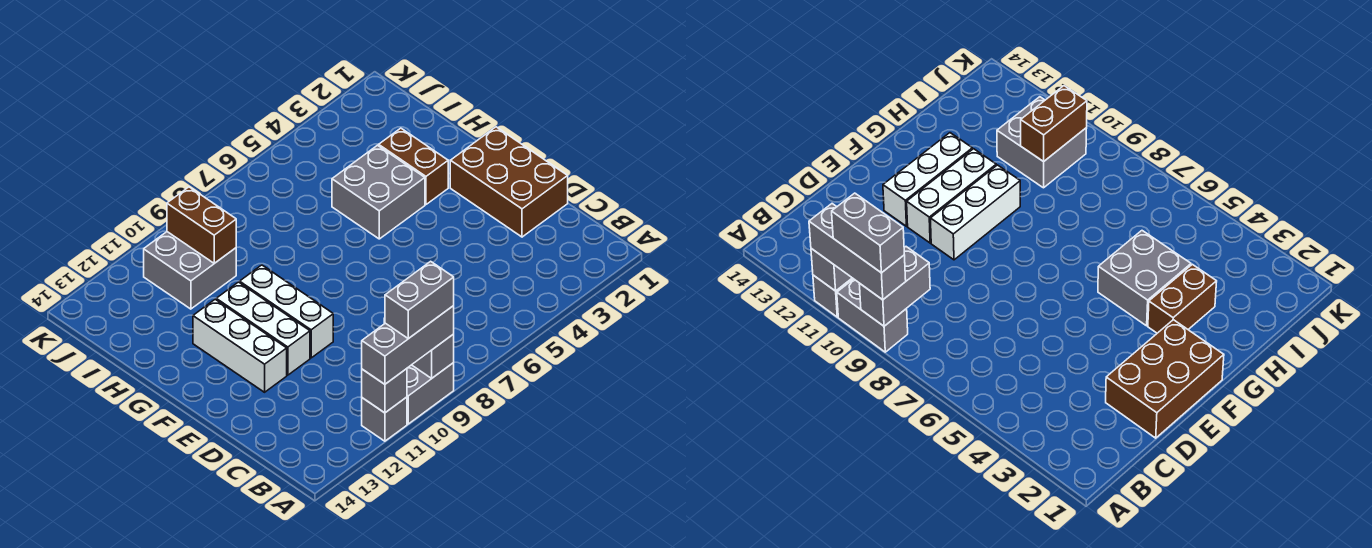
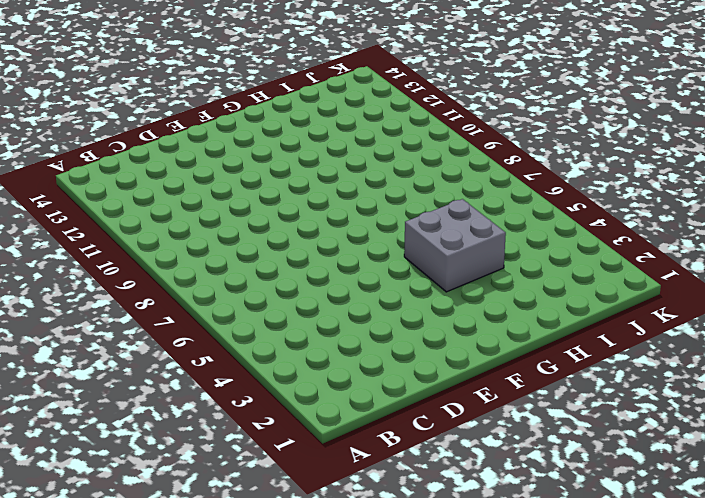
none -> grey 1x2 brick [407,363,454,424]
none -> grey 1x1 brick [362,397,407,441]
none -> brown 2x3 brick [450,127,568,237]

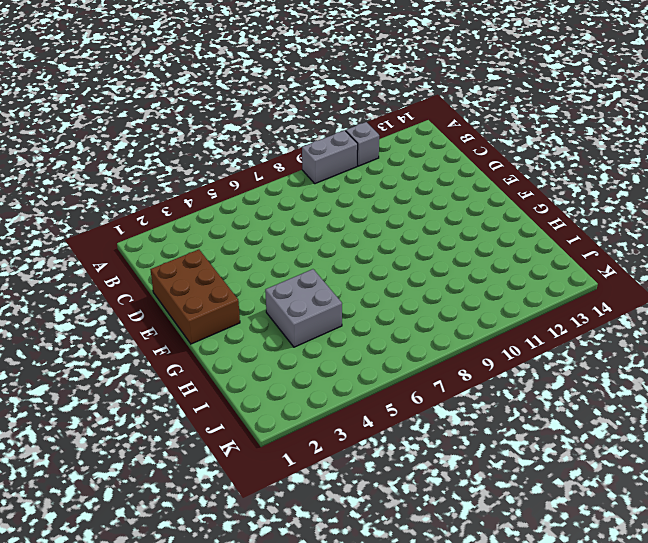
none -> white 1x3 brick [240,265,333,358]
none -> white 1x3 brick [216,282,310,375]
none -> white 1x3 brick [193,299,287,392]

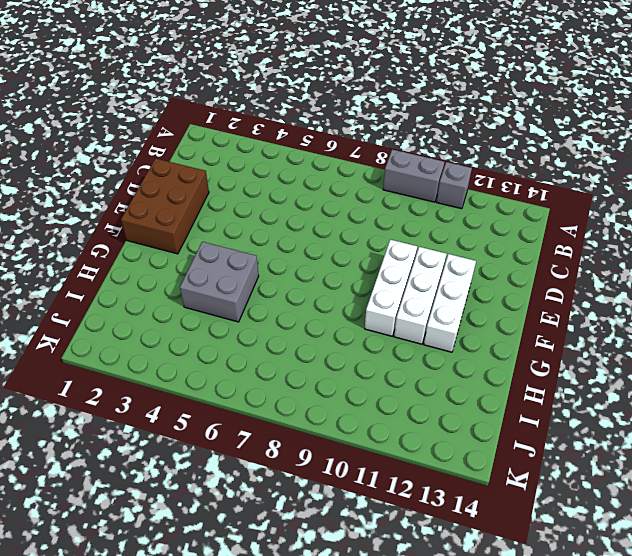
none -> brown 1x2 brick [379,128,448,205]
none -> grey 2x2 brick [144,232,236,309]
none -> grey 1x2 brick [384,318,454,378]

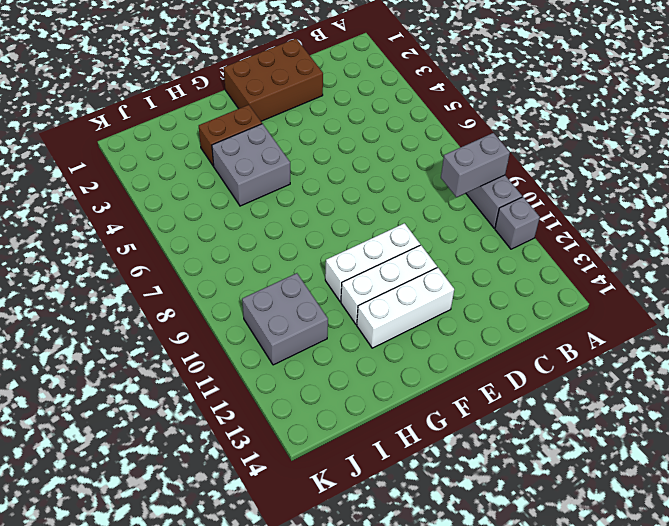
none -> grey 1x1 brick [362,369,407,413]
none -> brown 1x2 brick [167,187,236,263]
none -> grey 1x3 brick [362,306,454,384]

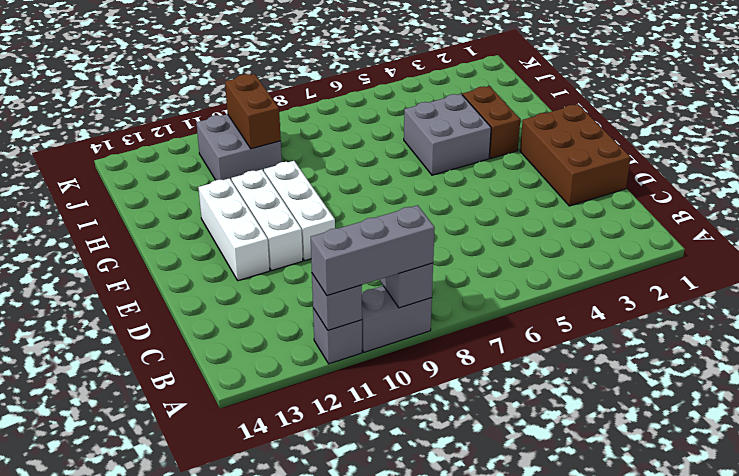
none -> grey 1x2 brick [385,261,454,339]

